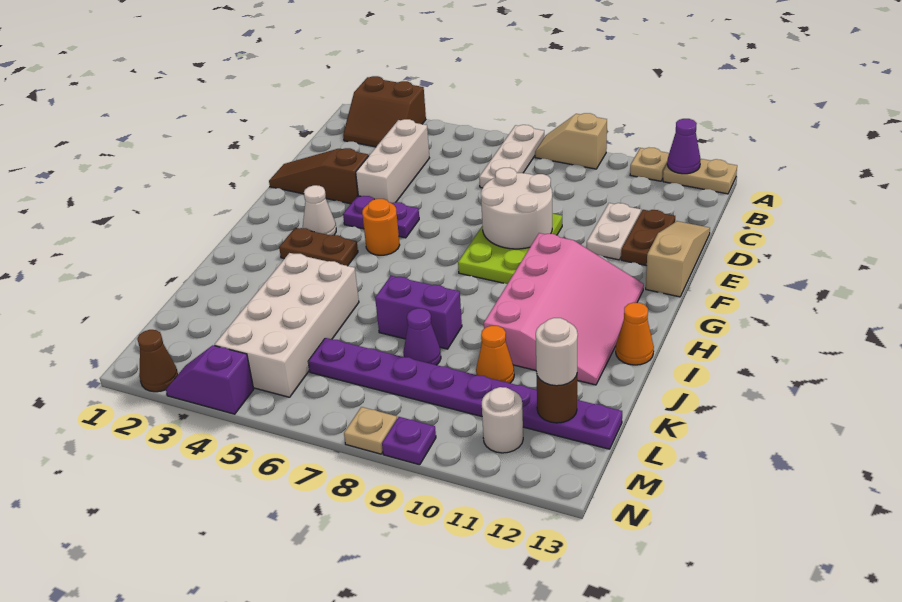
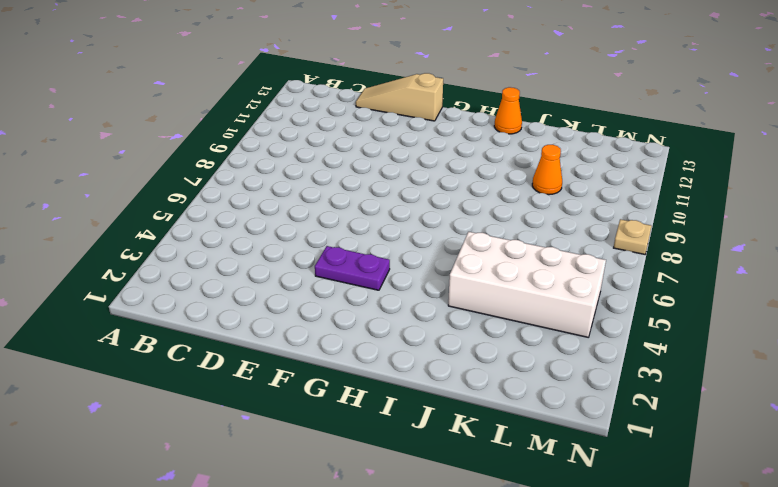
purple 1x2 plate [315,246,390,290] -> purple 1x2 plate turned to [343,196,419,238]
none -> brown 2x2 slope [343,76,426,147]
none -> white 1x3 plate [479,125,544,188]
none -> tan 1x2 slope [535,113,607,169]
none -> tan 1x1 plate [630,148,669,181]

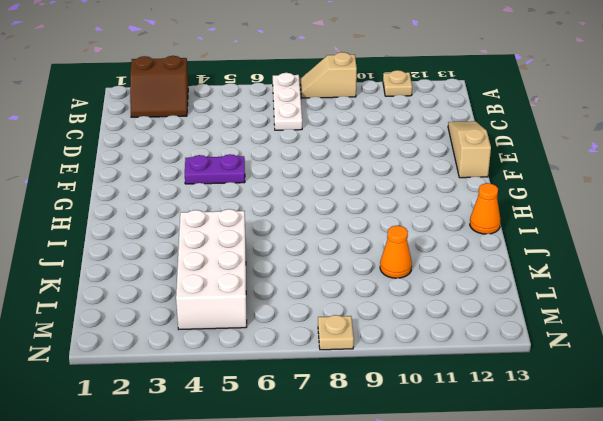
none -> tan 1x2 plate [663,159,737,194]
none -> white 1x3 brick [356,119,429,203]
none -> white 1x2 plate [587,203,641,260]
none -> brown 1x2 plate [621,210,675,266]

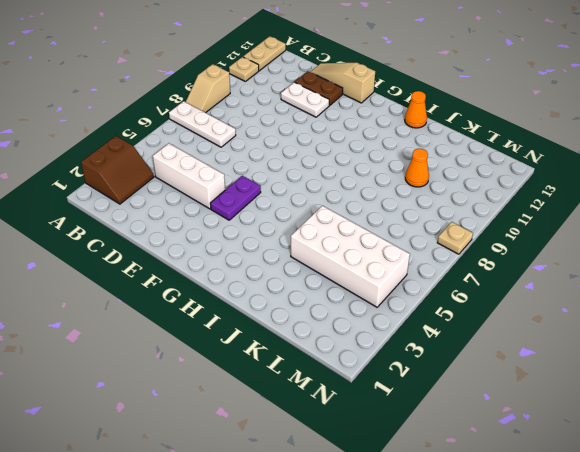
none -> brown 1x3 slope [269,148,369,204]
none -> lime 2x3 plate [458,213,562,284]
none -> white 1x1 cone [303,185,336,235]
none -> orange 1x1 round brick [362,199,400,255]

